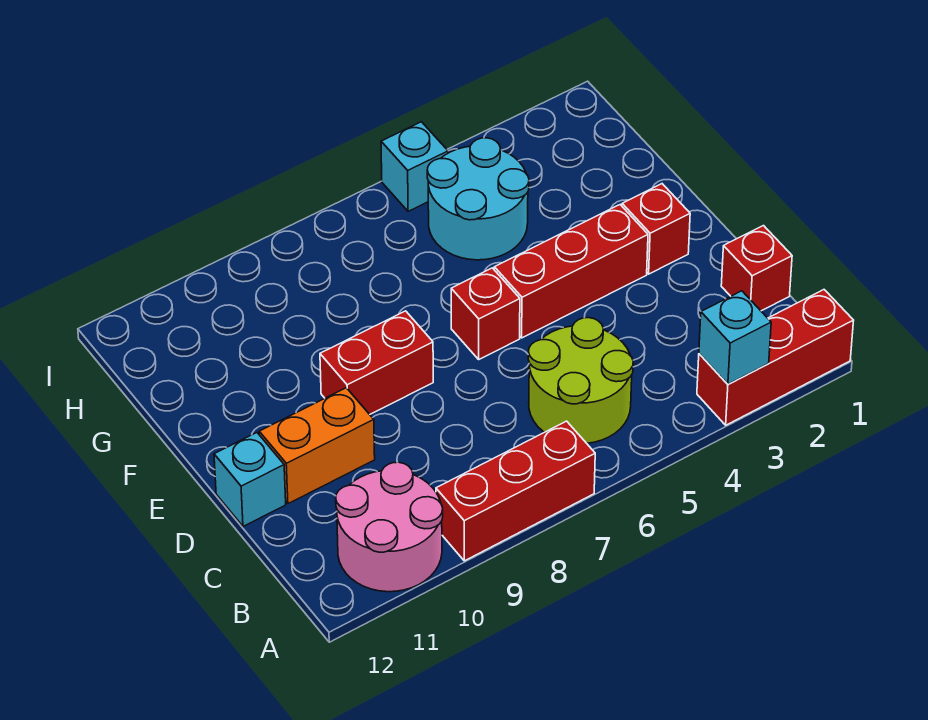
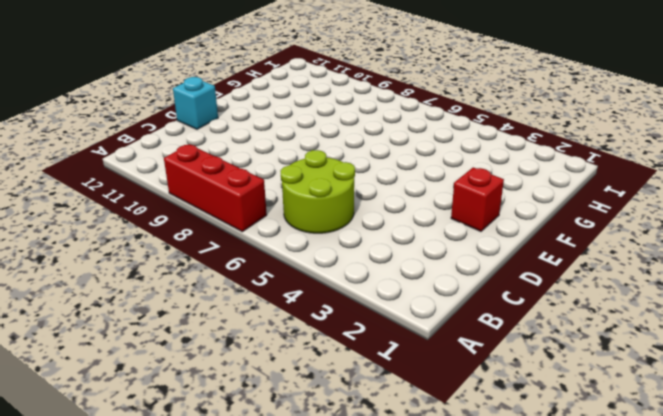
none -> red 1x3 brick [697,290,854,425]
none -> pink 2x2 round brick [336,462,443,592]
none -> red 1x1 brick [721,226,792,311]

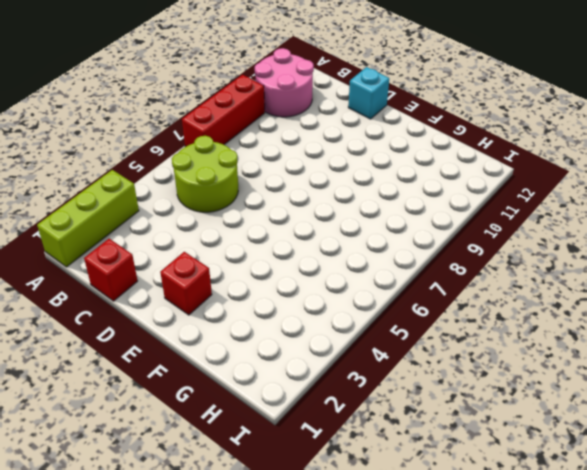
lime 1x3 brick [37,170,139,267] -> red 1x3 brick [697,290,854,425]
none -> orange 1x2 brick [259,388,375,504]
none -> red 1x3 brick [494,205,648,338]
none -> red 1x1 brick [451,268,520,359]

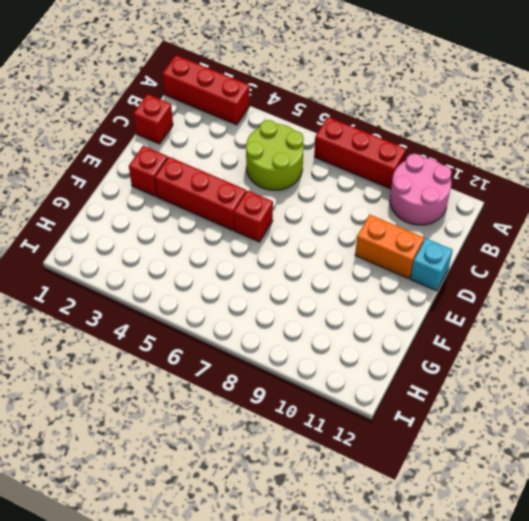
none -> red 1x2 brick [320,311,433,414]
none -> cyan 2x2 round brick [427,138,529,260]
none -> cyan 1x1 brick [381,122,448,211]

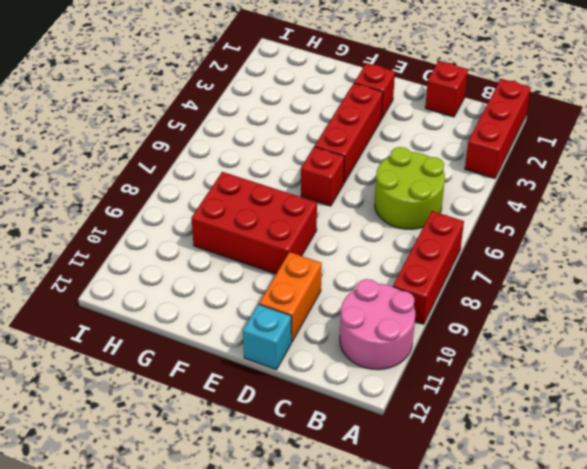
red 2x3 brick [191,172,317,274] -> red 1x2 brick [320,311,433,414]
none -> cyan 2x2 round brick [427,138,529,260]
none -> cyan 1x1 brick [381,122,448,211]
none -> cyan 1x1 brick [699,291,771,384]

